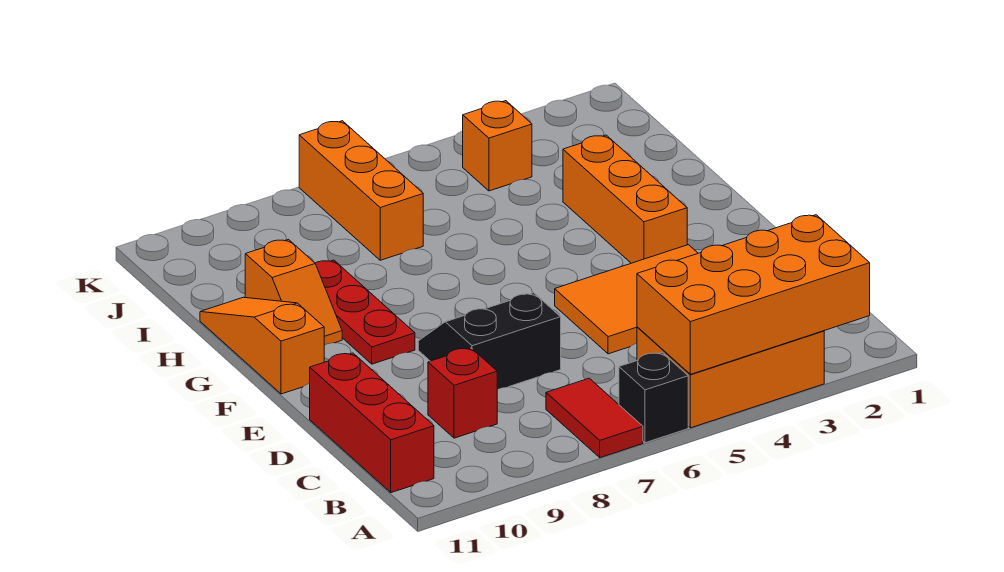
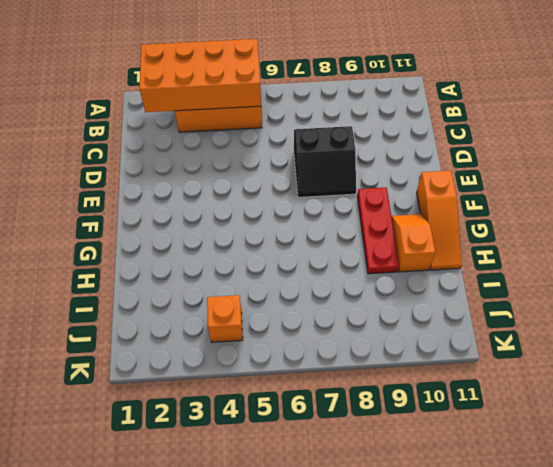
none -> black 1x1 brick [619,353,688,443]
none -> red 1x2 tile [546,378,643,458]
none -> red 1x3 brick [310,353,434,493]

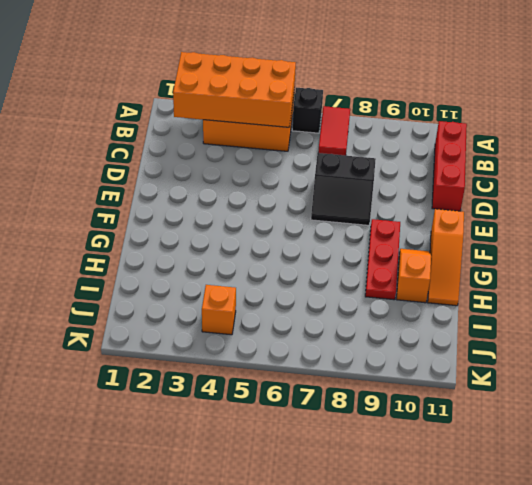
none -> red 1x1 brick [428,348,497,438]
none -> orange 2x3 tile [555,245,698,354]
none -> orange 1x3 brick [563,135,687,263]

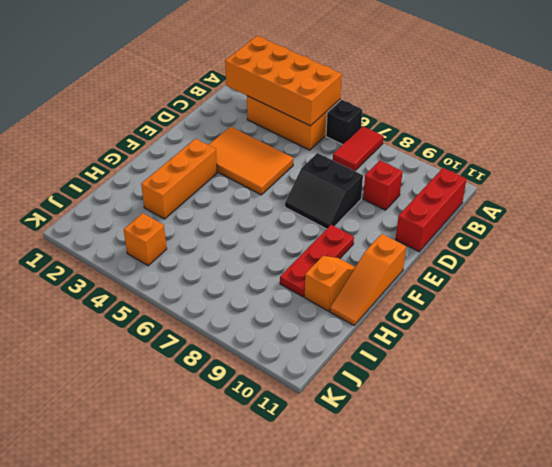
none -> orange 1x3 brick [299,121,423,260]

